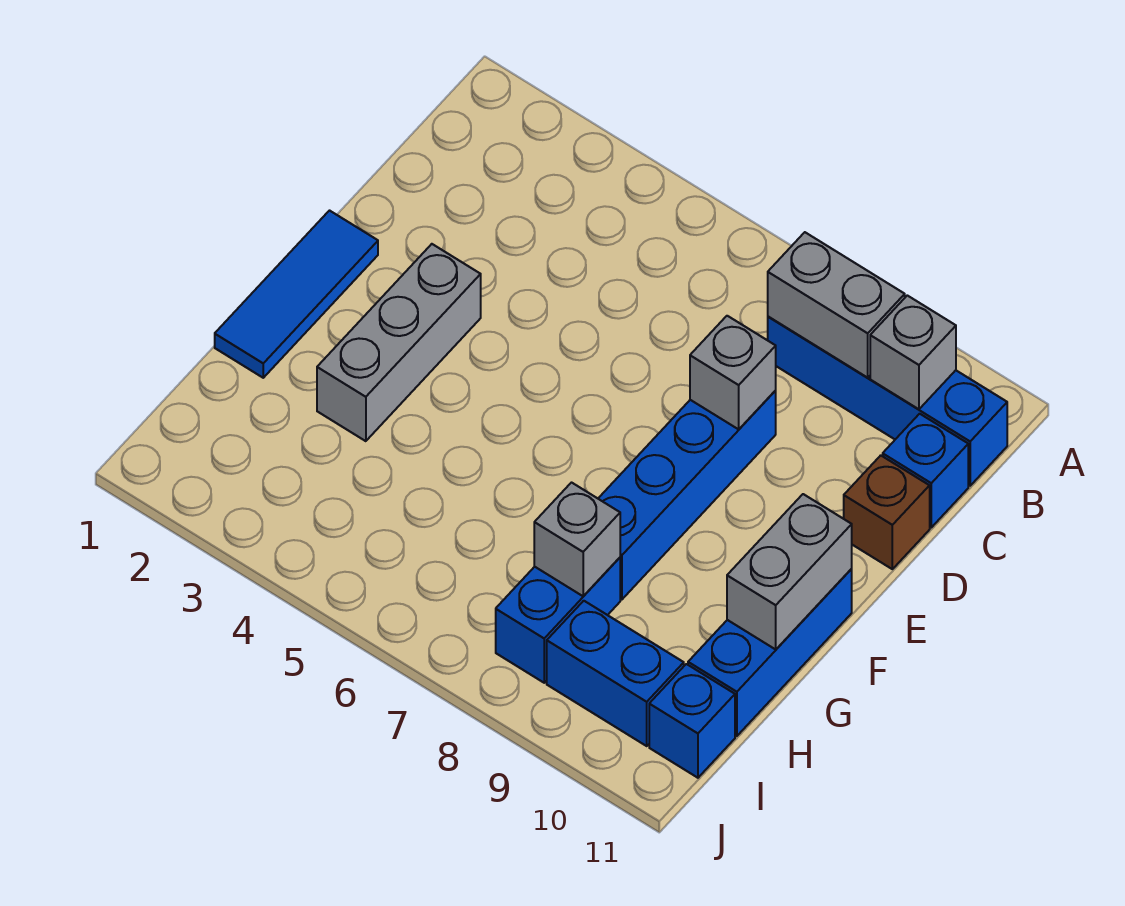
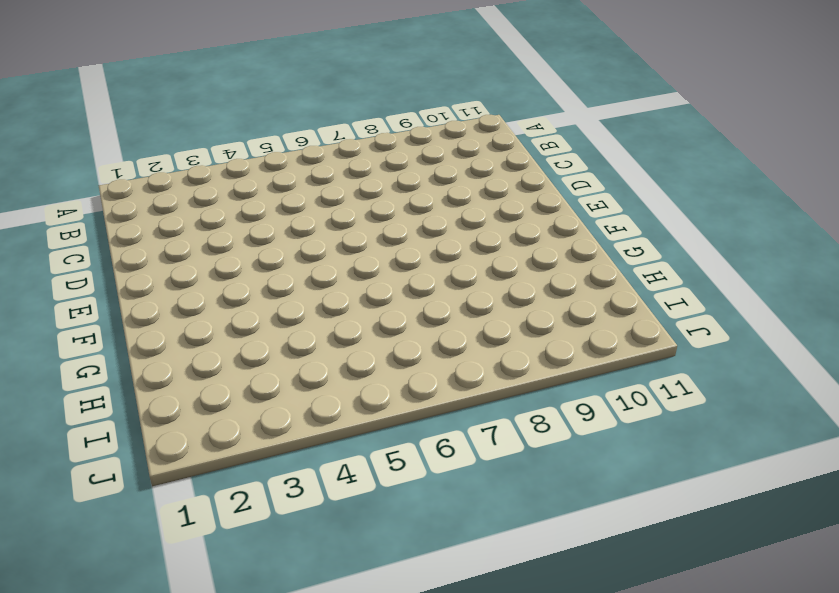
none -> blue 1x4 brick [768,317,1007,486]
none -> blue 1x1 brick [883,414,968,527]
none -> blue 1x4 brick [598,391,776,599]

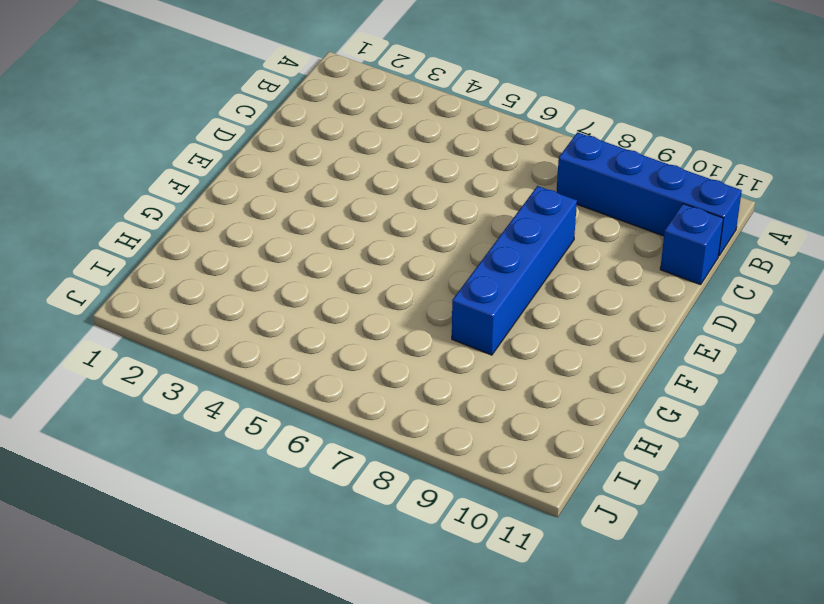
none -> brown 1x1 brick [844,455,930,569]
none -> blue 1x3 tile [215,211,378,378]
none -> grey 1x3 brick [317,244,481,441]

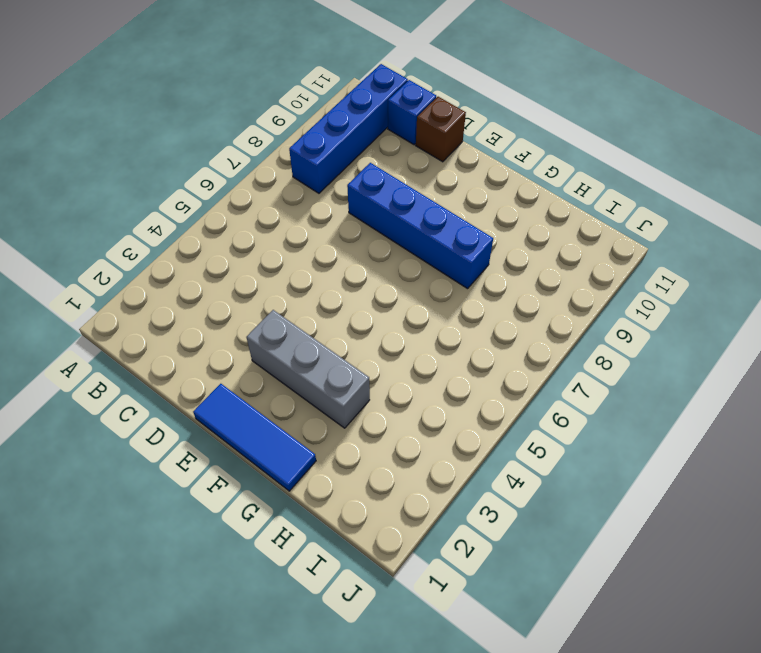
none -> blue 1x3 brick [688,569,852,736]
none -> blue 1x2 brick [496,558,620,683]
none -> blue 1x2 brick [547,601,684,746]

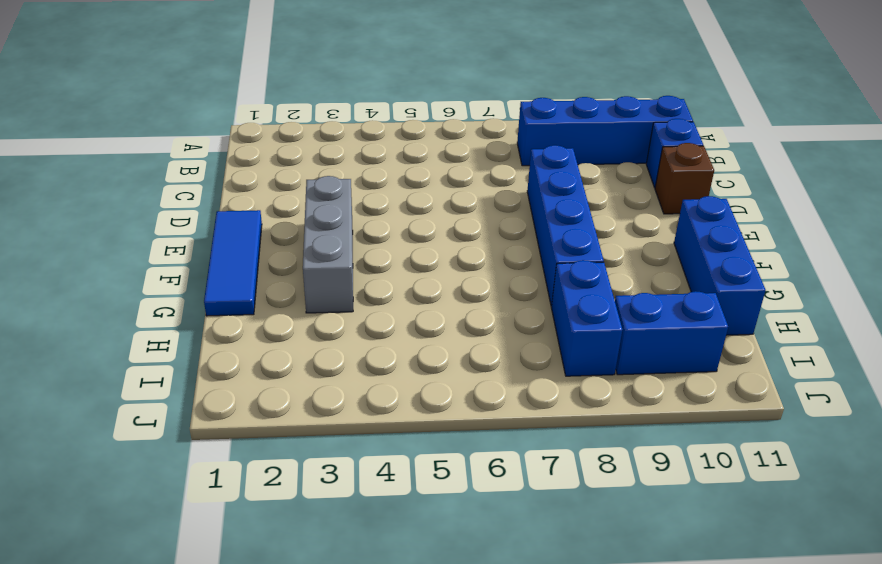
none -> blue 1x1 brick [649,664,735,778]
none -> grey 1x2 brick [768,232,905,378]
none -> grey 1x1 brick [870,295,956,409]

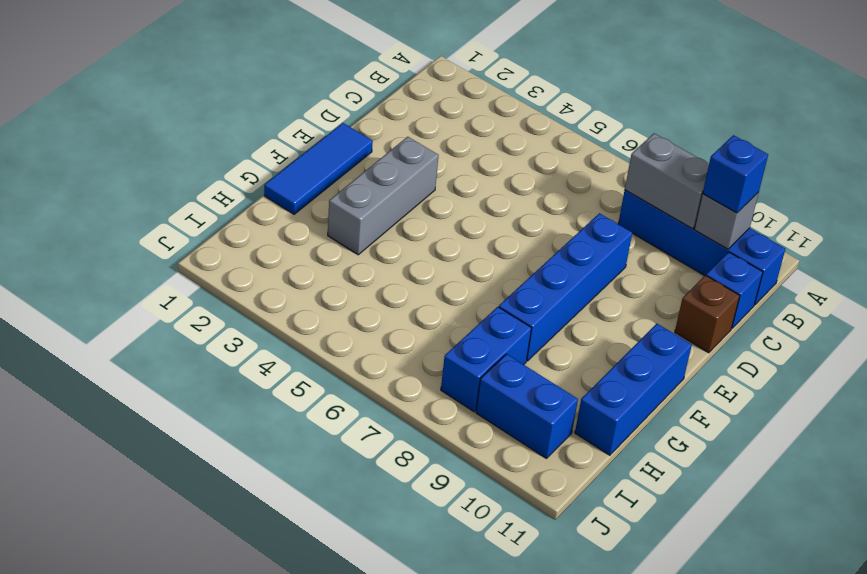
blue 1x1 brick [703,135,768,213] -> blue 1x1 brick moved to [649,664,735,778]
none -> grey 1x1 brick [690,316,776,429]
none -> grey 1x2 brick [727,494,852,649]
none -> grey 1x1 brick [534,483,620,596]

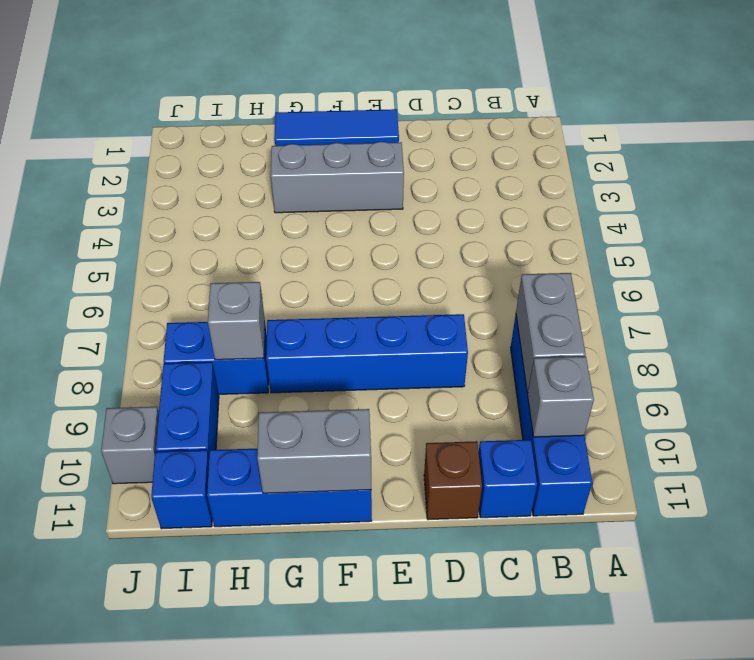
grey 1x1 brick [101,407,159,484] -> grey 1x1 brick moved to [690,316,776,429]

